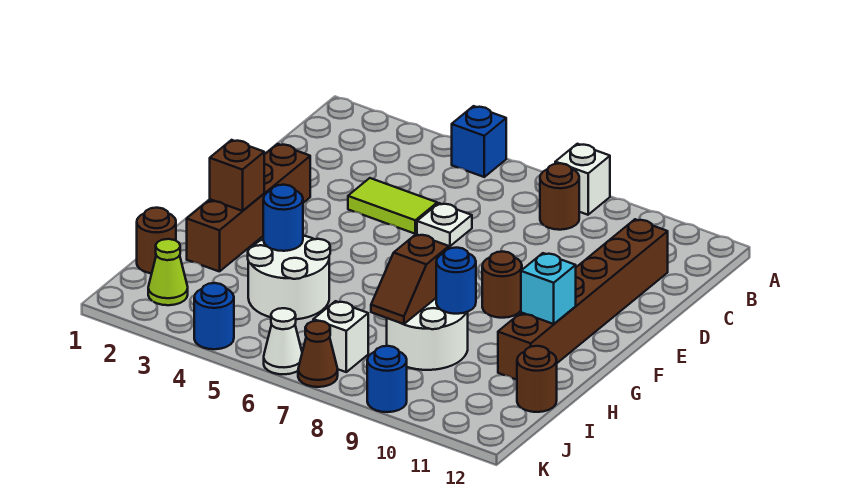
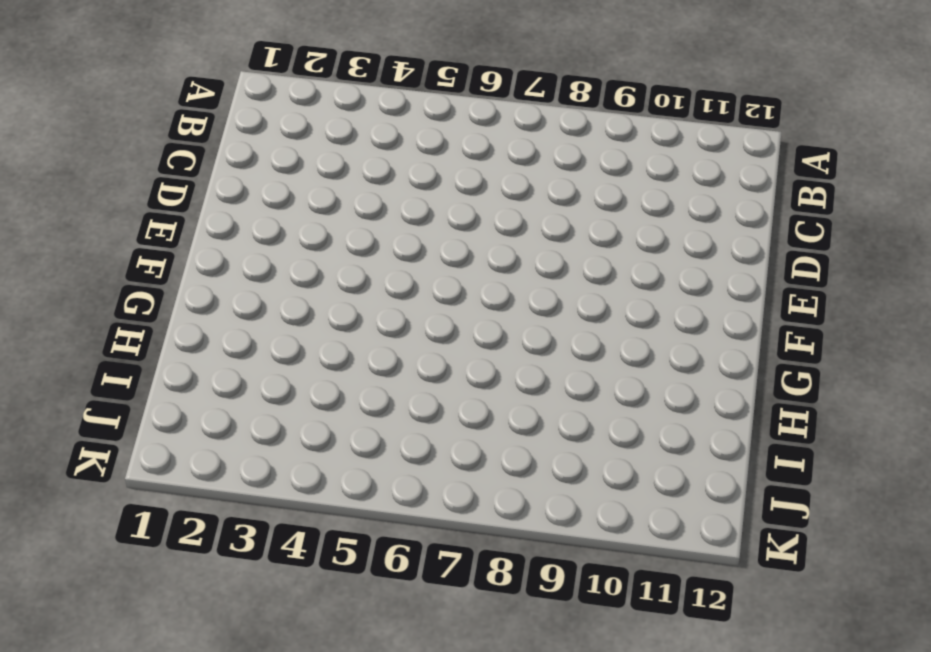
none -> blue 1x1 brick [452,106,506,177]
none -> white 1x1 brick [555,144,610,215]
none -> brown 1x1 round brick [540,163,579,230]

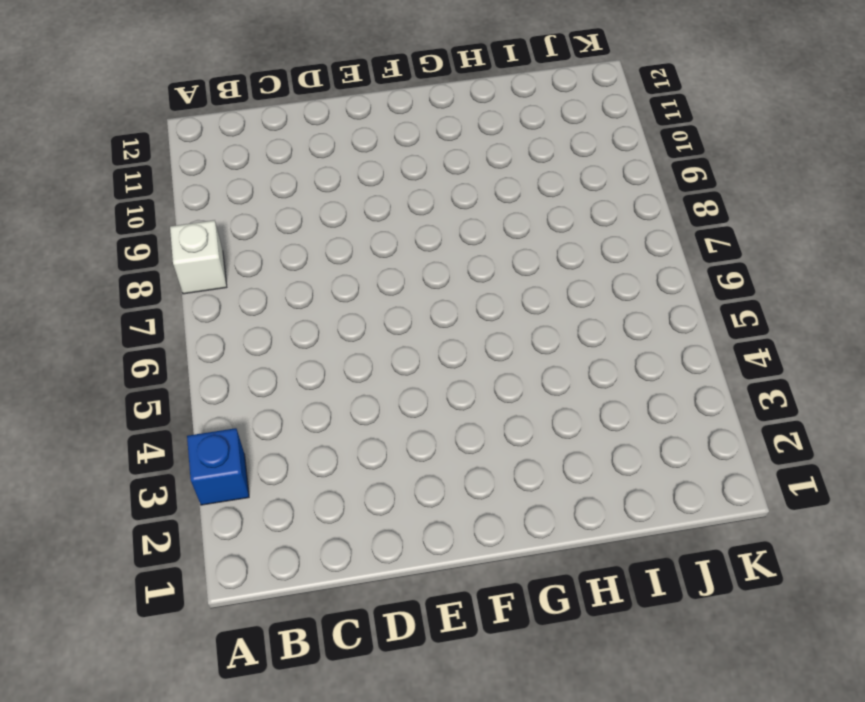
blue 1x1 brick [187,428,249,505] -> blue 1x1 brick moved to [452,106,506,177]
none -> brown 1x1 round brick [540,163,579,230]
none -> brown 1x6 brick [498,219,668,380]
none -> lime 1x2 tile [348,178,437,234]

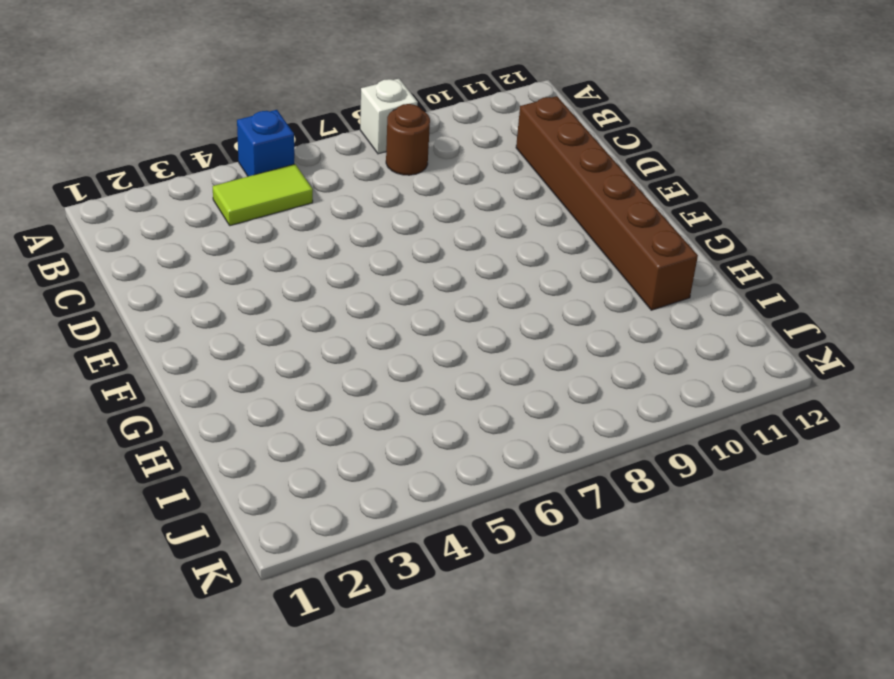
lime 1x2 tile [213,164,313,226] -> lime 1x2 tile moved to [348,178,437,234]
none -> white 1x1 plate [417,203,472,246]
none -> brown 1x4 brick [187,144,310,272]
none -> brown 1x1 round brick [482,252,522,318]

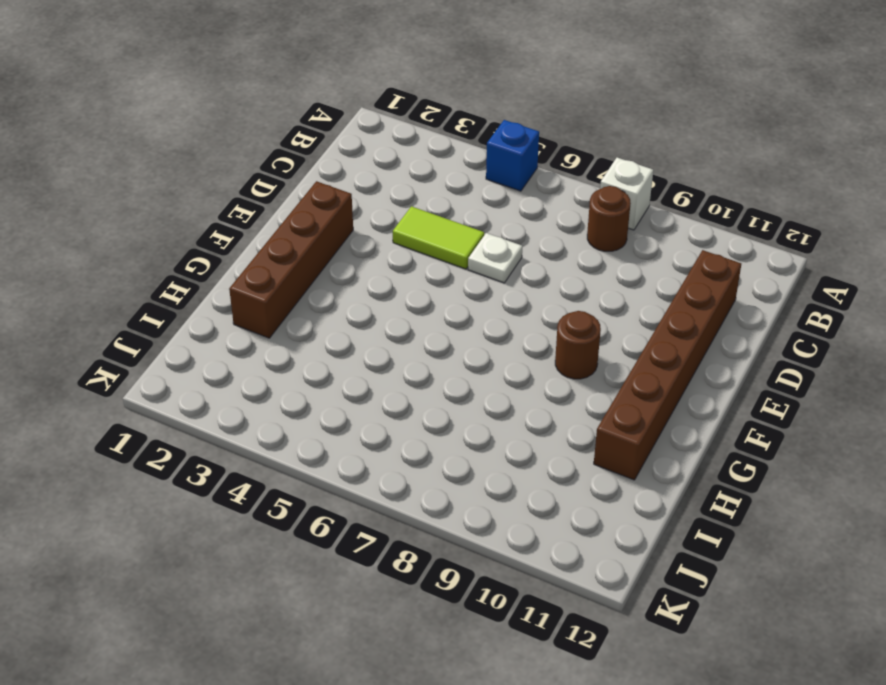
none -> white 2x2 round brick [248,236,330,319]
none -> white 2x2 round brick [387,298,468,370]
none -> brown 1x1 round brick [137,208,176,274]

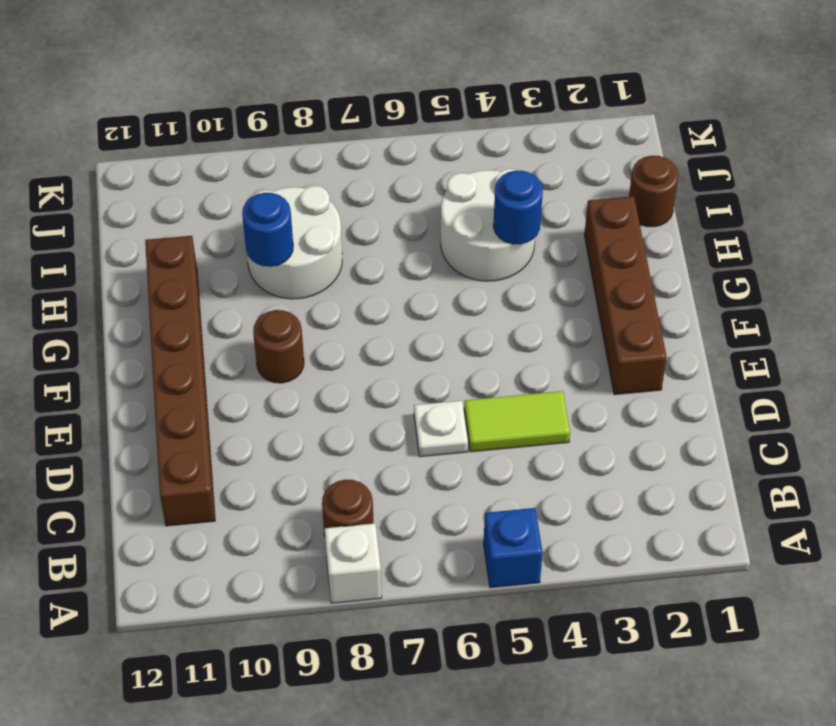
none -> brown 1x1 round brick [517,346,557,412]
none -> lime 1x1 cone [148,239,188,305]
none -> white 1x1 brick [313,301,368,372]

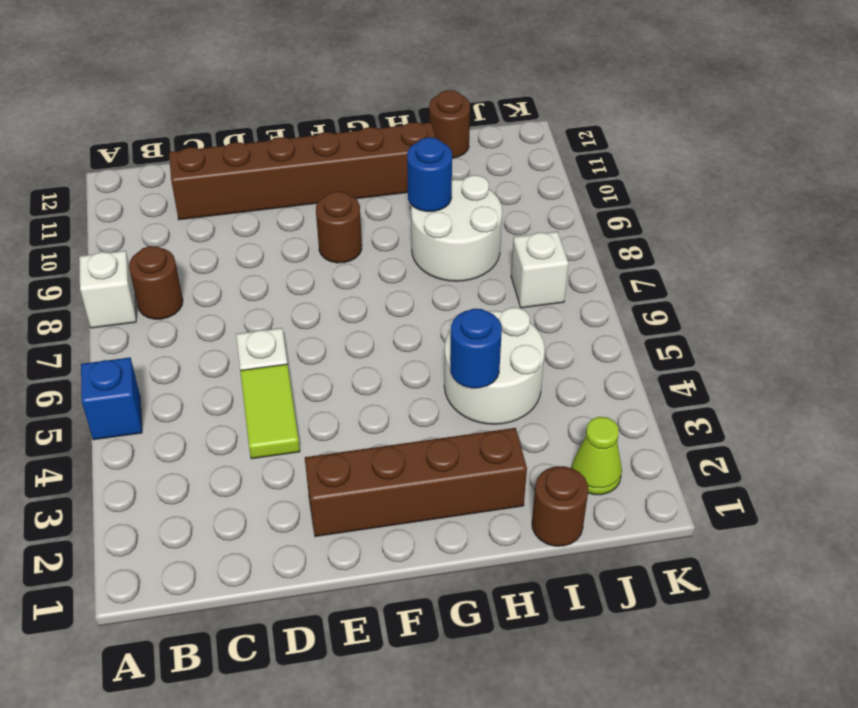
none -> blue 1x1 round brick [194,283,234,349]
none -> white 1x1 cone [264,308,302,374]
none -> brown 1x1 cone [298,321,338,387]

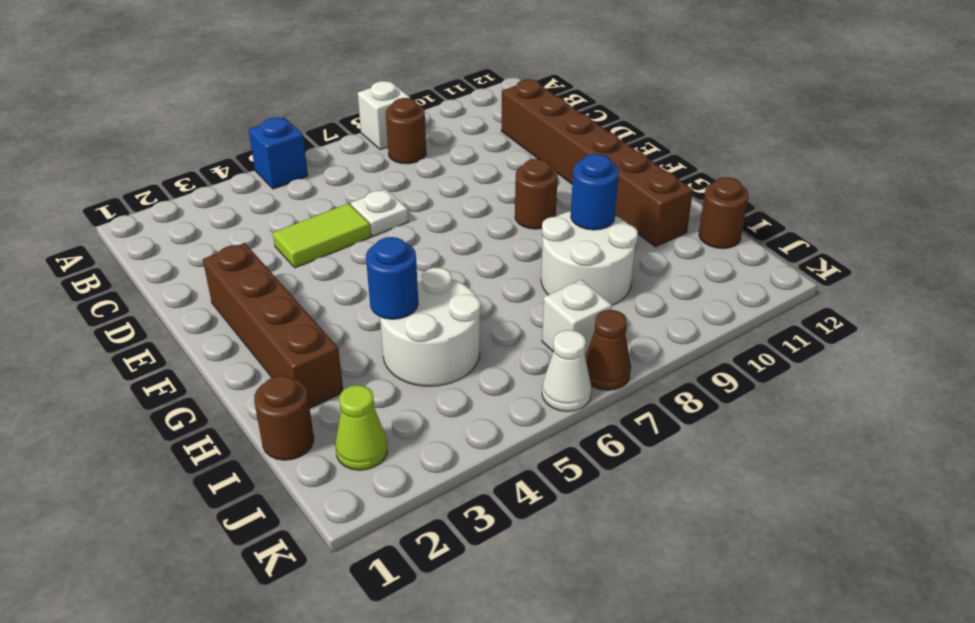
none -> blue 1x1 round brick [194,283,234,349]
none -> blue 1x1 round brick [367,346,407,412]
none -> brown 1x1 brick [210,140,264,211]

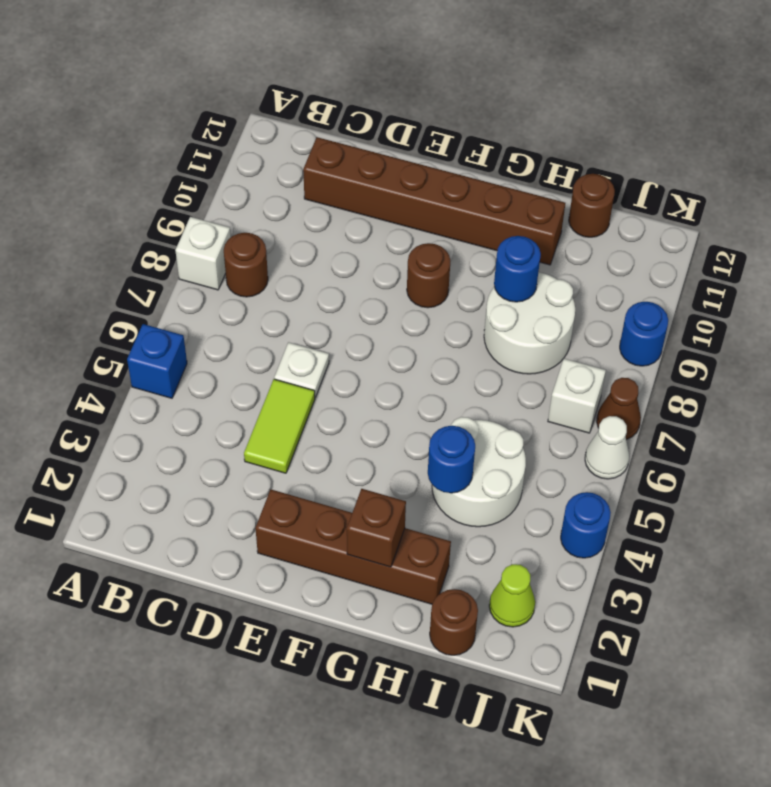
none -> cyan 1x1 brick [521,253,576,324]
none -> brown 1x2 slope [371,234,449,324]

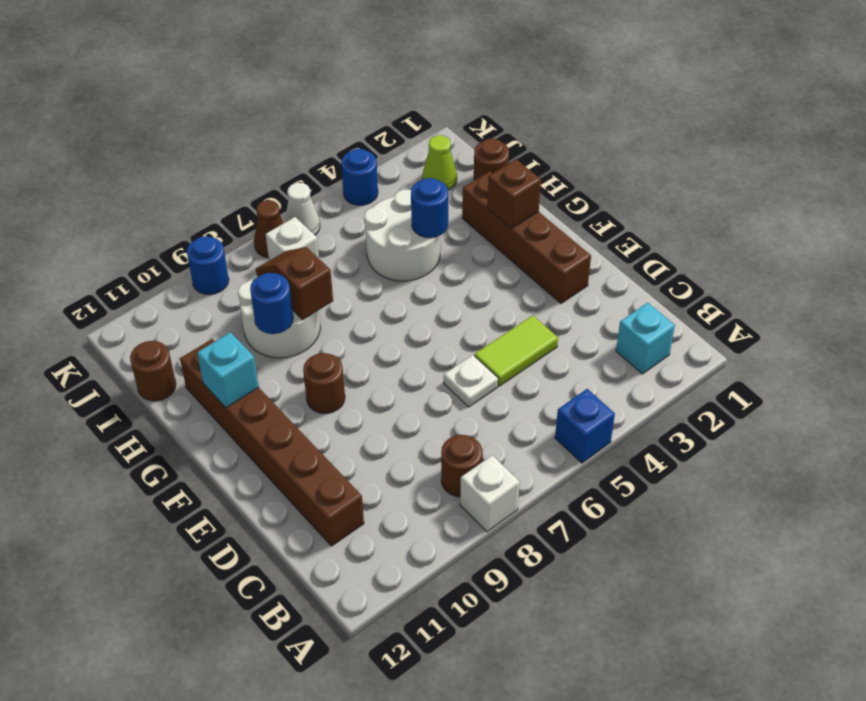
cyan 1x1 brick [616,303,675,374] -> none

